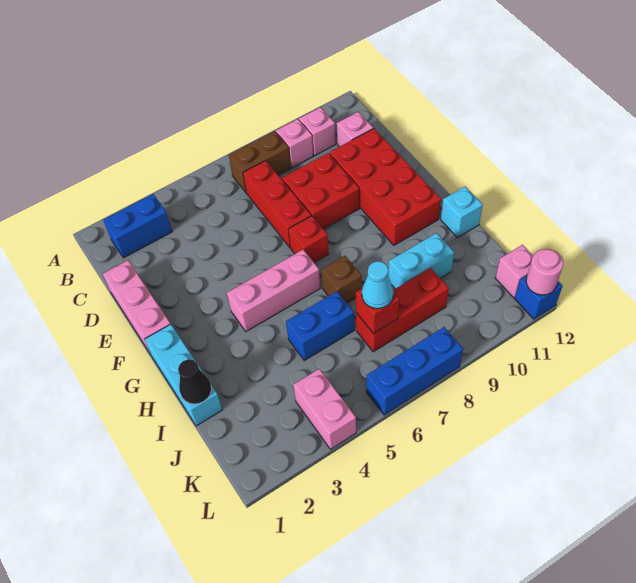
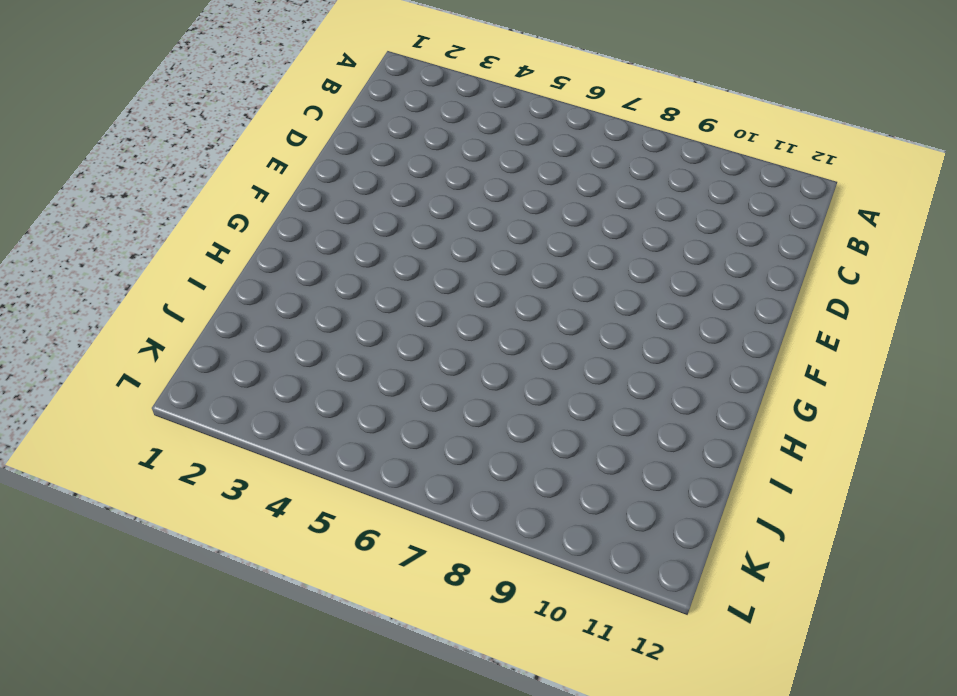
none -> blue 1x2 brick [103,194,172,258]
none -> brown 1x2 brick [229,131,291,192]
none -> pink 1x1 brick [276,119,313,168]

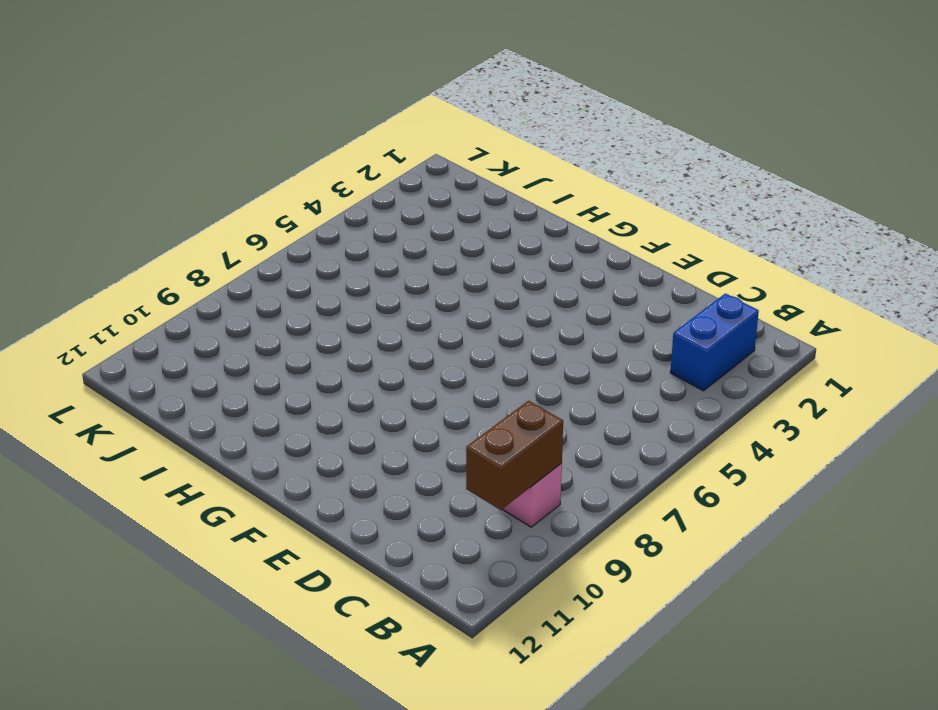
brown 1x2 brick [466,401,563,510] -> brown 1x2 brick moved to [229,131,291,192]
none -> pink 1x1 brick [299,107,336,155]
none -> red 1x3 brick [243,161,311,248]
none -> pink 1x1 brick [337,112,373,147]

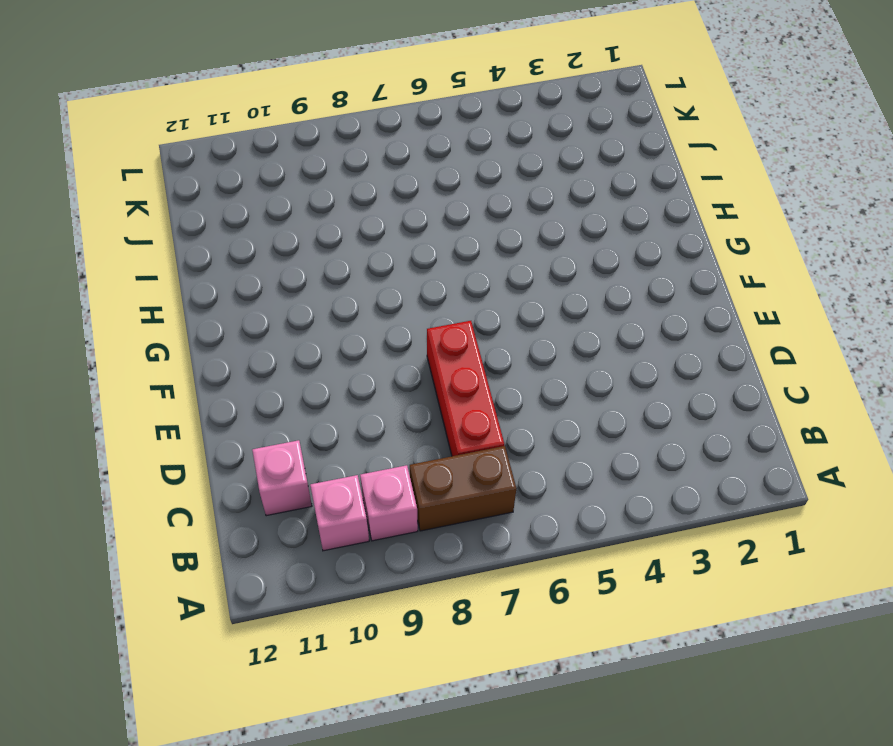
none -> blue 1x2 brick [103,194,172,258]
none -> pink 1x3 brick [103,260,170,353]
none -> red 2x2 brick [282,153,360,229]

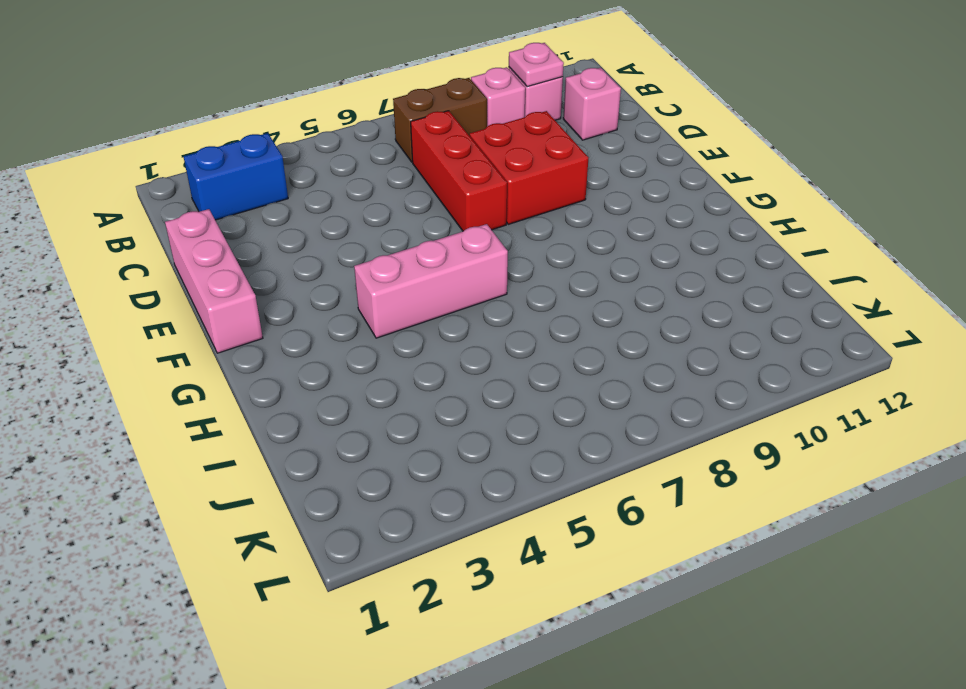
pink 1x1 plate [509,43,564,87] -> none
none -> red 2x4 brick [329,128,441,245]
none -> red 1x1 brick [288,216,329,262]
none -> cyan 1x3 brick [145,324,222,426]

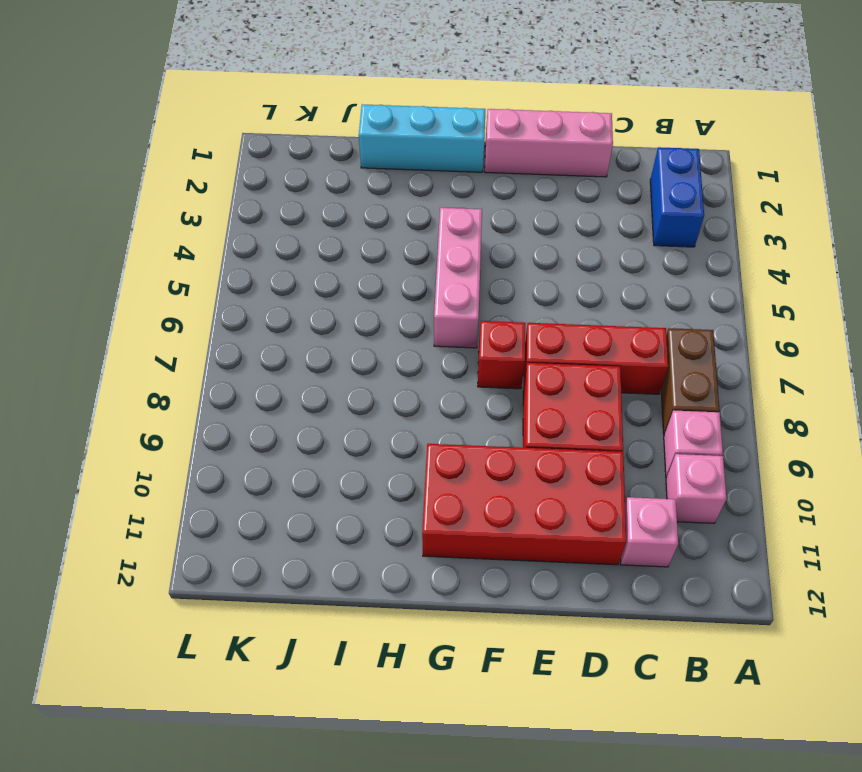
none -> brown 1x1 brick [321,256,362,303]
none -> cyan 1x1 brick [441,187,483,238]
none -> blue 1x2 brick [286,291,354,360]

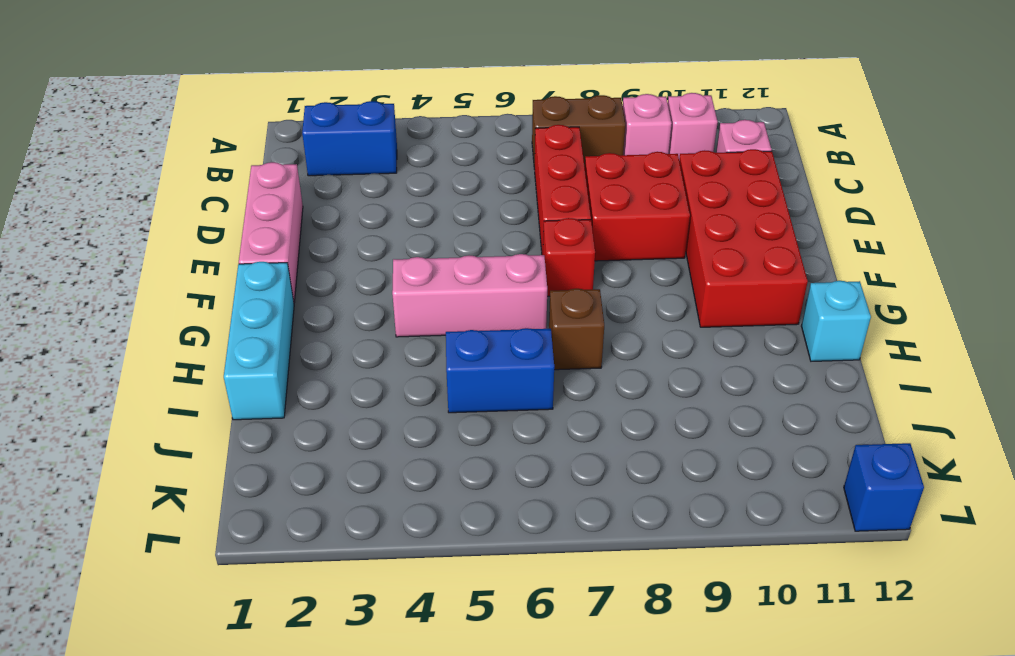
none -> cyan 1x2 brick [388,233,454,289]
none -> red 1x3 brick [356,268,449,352]
none -> pink 1x2 brick [293,369,356,449]

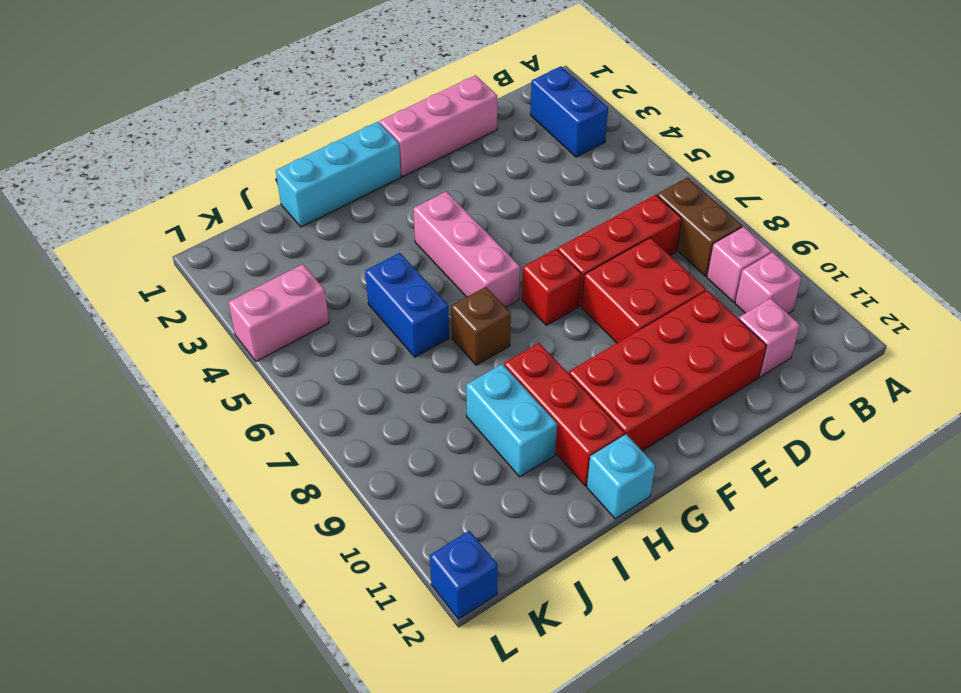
red 1x3 brick [504,343,625,486] -> red 1x3 brick moved to [356,268,449,352]
none -> pink 1x1 brick [495,245,533,298]
none -> blue 1x3 brick [366,327,463,415]
none -> black 1x1 cone [178,359,212,404]

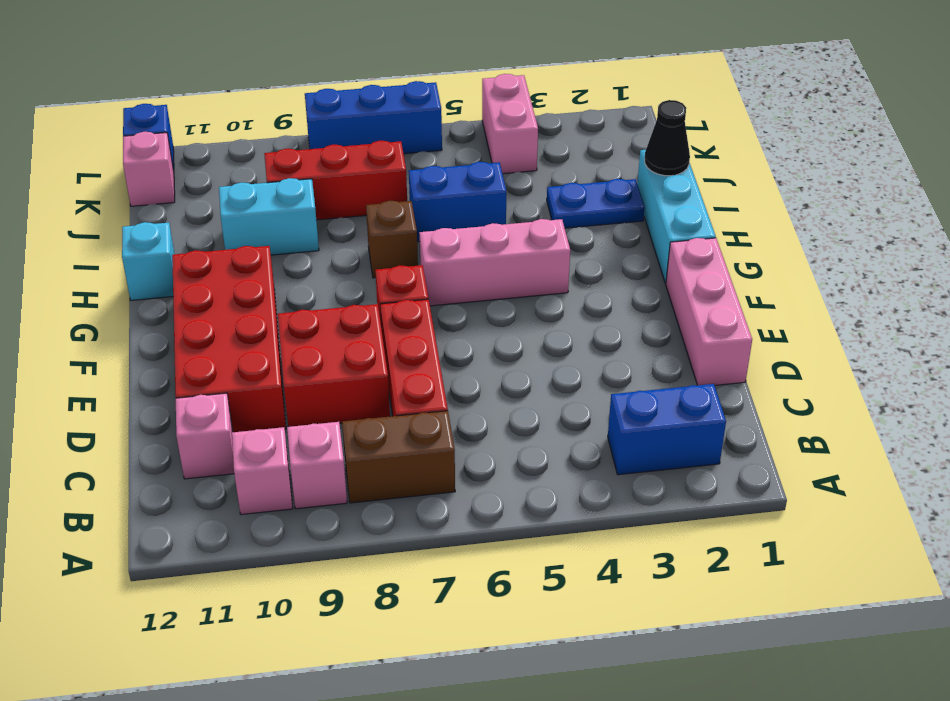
blue 1x2 plate [547,179,645,228] -> none
none -> red 1x1 brick [356,289,399,334]
none -> pink 1x1 round brick [526,249,563,295]
none -> cyan 1x1 cone [362,261,393,309]

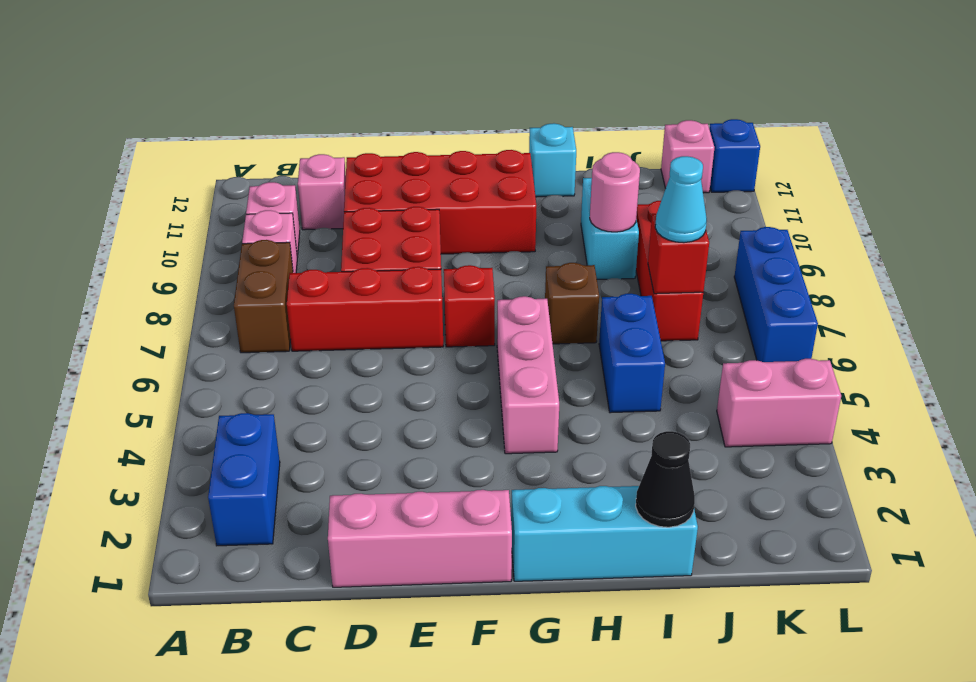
pink 1x1 round brick [590,152,640,232] -> pink 1x1 round brick moved to [526,249,563,295]

